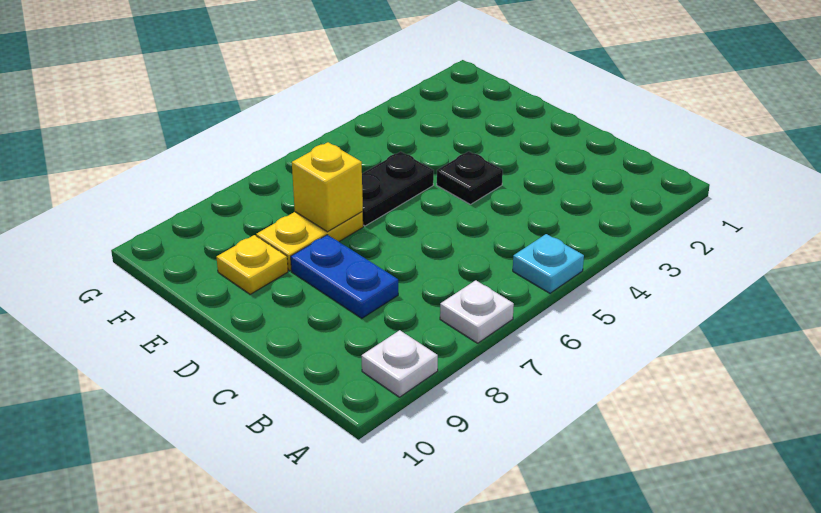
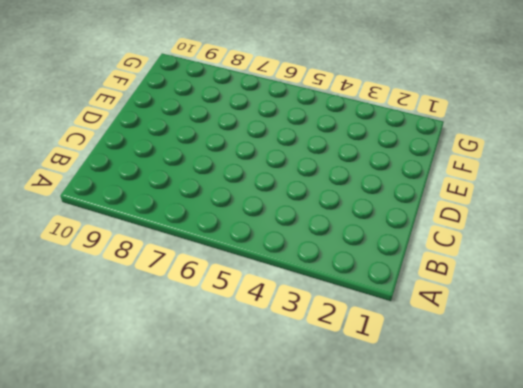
none -> cyan 1x1 plate [513,234,584,293]
none -> white 1x1 plate [440,280,514,343]

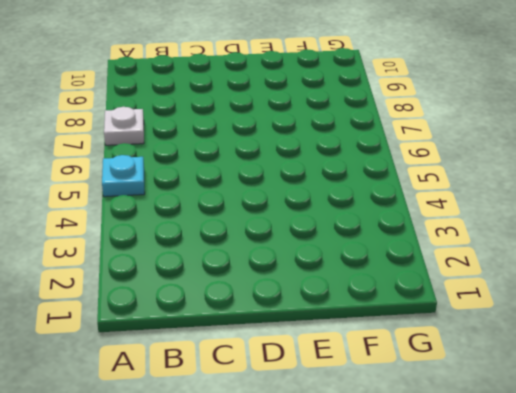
none -> white 1x1 plate [361,330,438,397]
none -> blue 1x2 plate [291,235,398,318]

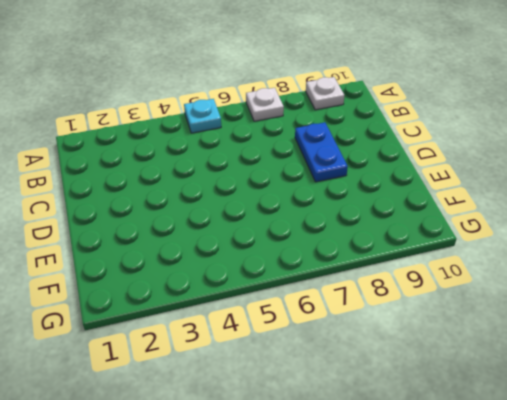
none -> black 1x1 plate [437,151,503,204]
none -> black 1x2 plate [362,152,434,226]

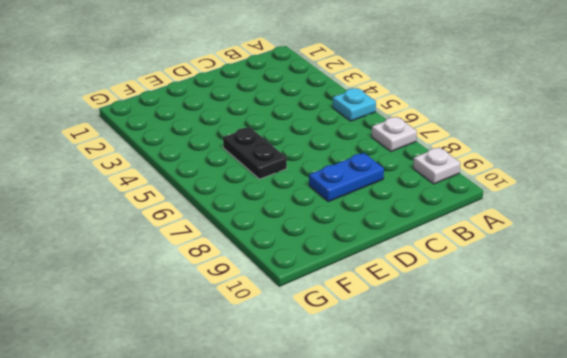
none -> black 1x1 plate [437,151,503,204]
none -> yellow 1x2 plate [256,212,363,271]

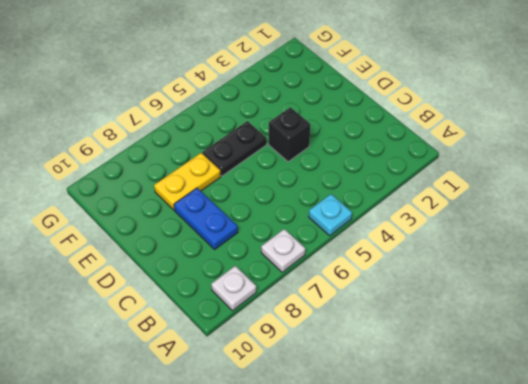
black 1x1 brick [269,107,311,162] -> black 1x1 plate [437,151,503,204]
none -> yellow 1x1 plate [216,235,288,294]
none -> yellow 1x1 brick [292,142,363,232]

